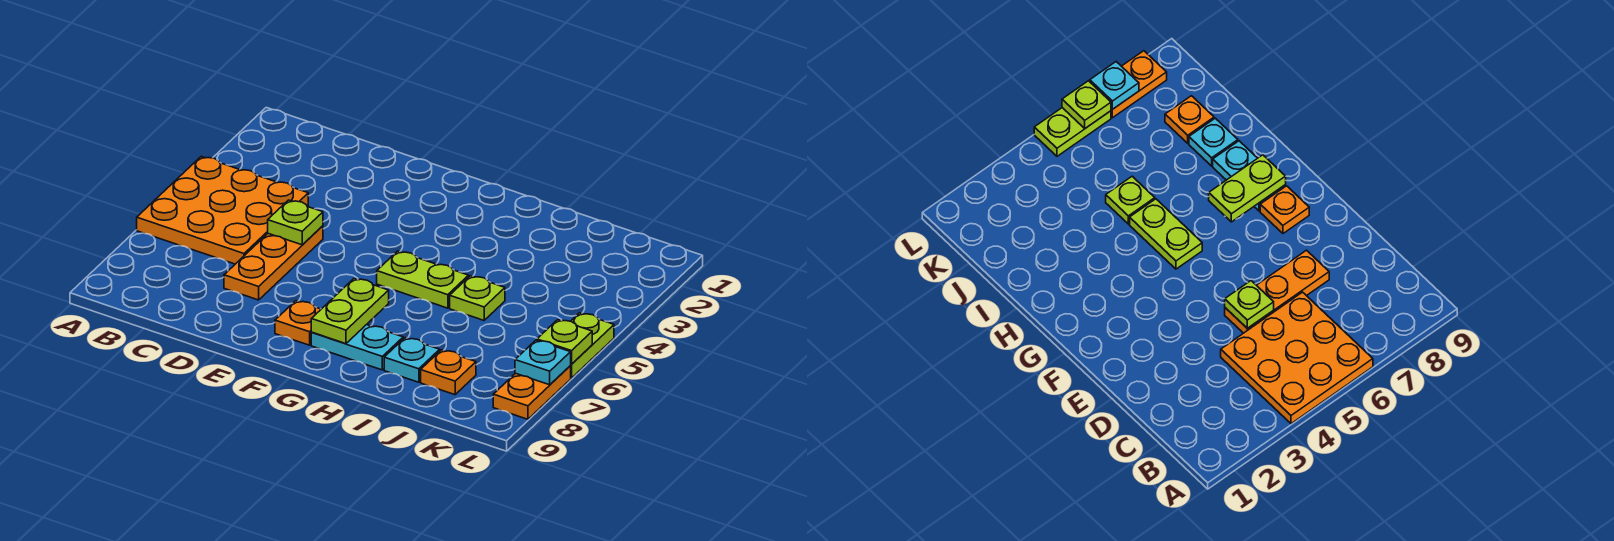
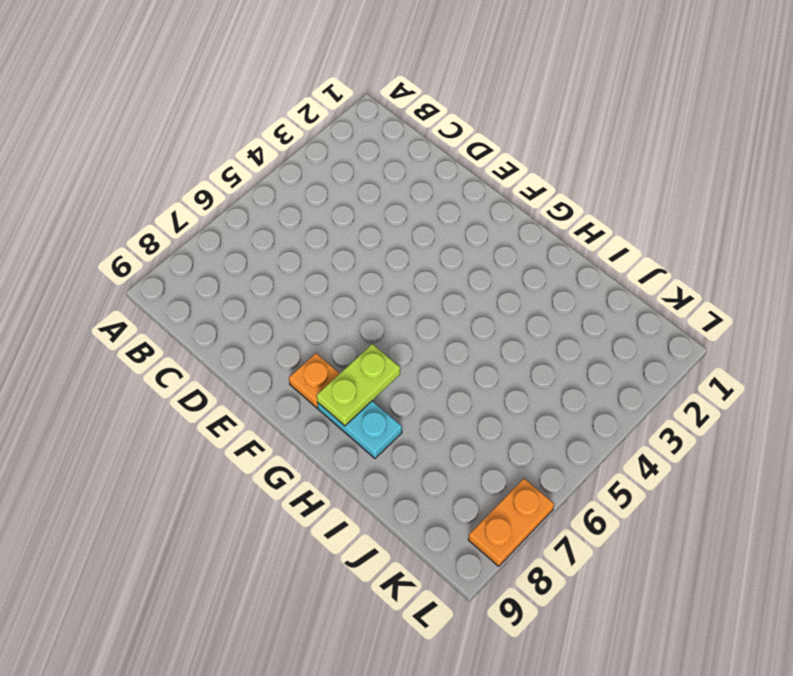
none -> orange 3x3 plate [137,157,308,264]
none -> orange 1x3 plate [224,226,323,300]
none -> lime 1x2 plate [377,251,469,308]

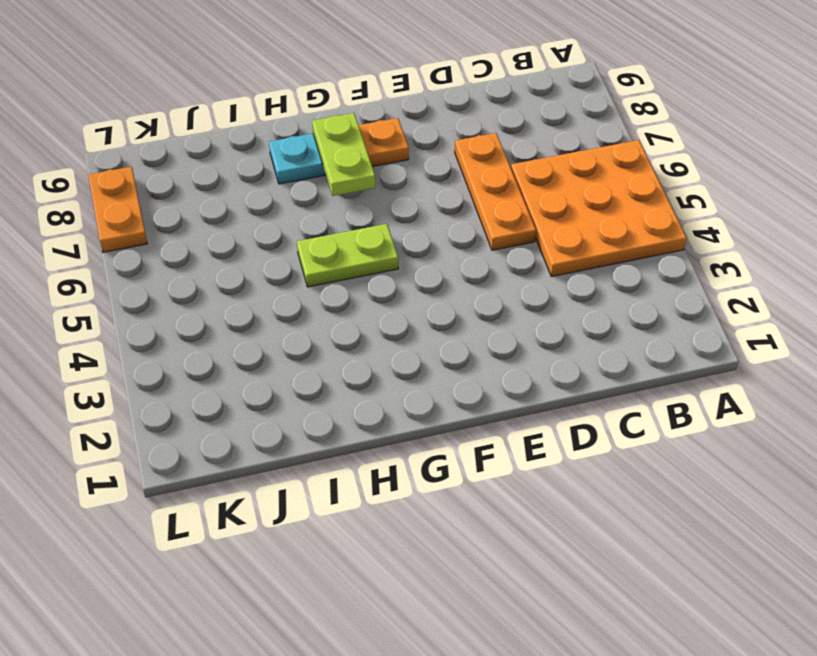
none -> lime 1x1 plate [450,276,505,320]
none -> cyan 1x1 plate [384,338,440,382]
none -> orange 1x1 plate [421,350,476,395]

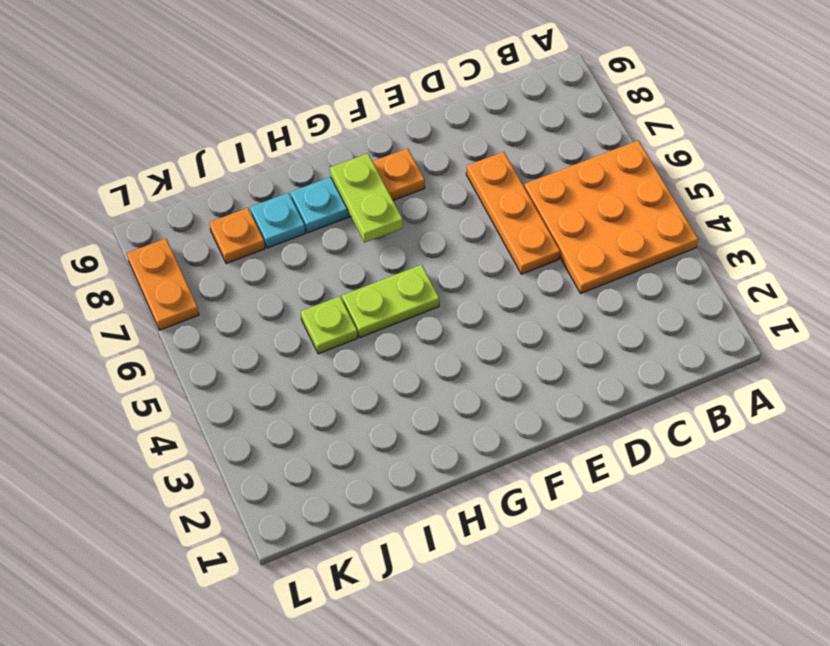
none -> lime 1x2 plate [570,313,614,378]
none -> lime 1x1 plate [268,200,323,245]
none -> lime 1x1 plate [537,320,592,364]

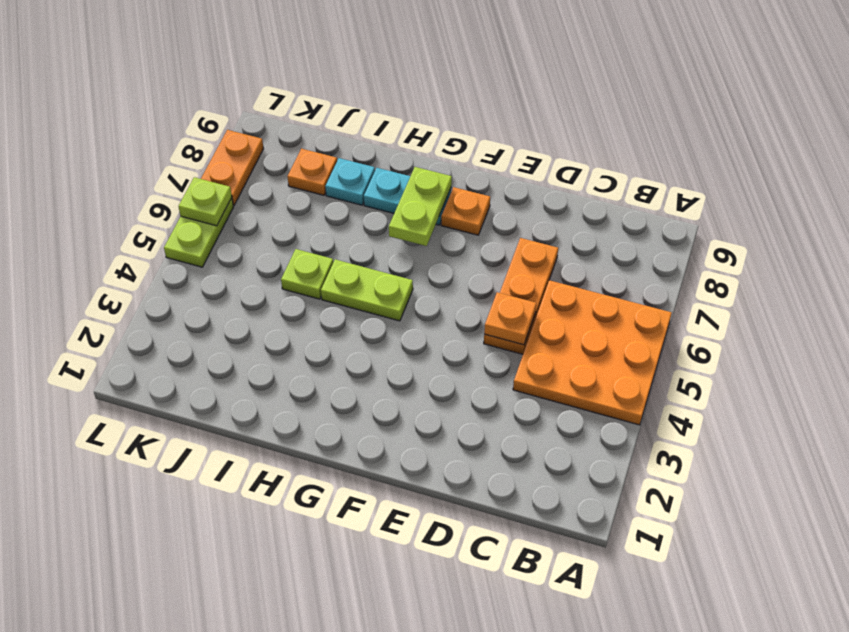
orange 1x1 plate [484,292,536,345] -> lime 1x1 plate [268,200,323,245]
none -> cyan 1x1 plate [515,340,571,385]

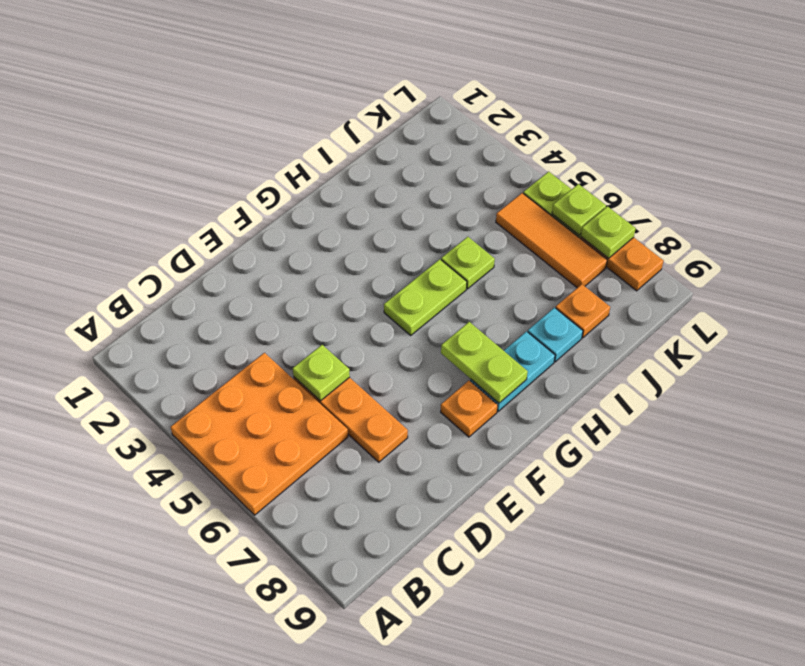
orange 1x3 tile [496,193,607,288] -> none
lime 1x1 plate [581,207,636,258] -> cyan 1x1 plate [515,340,571,385]

